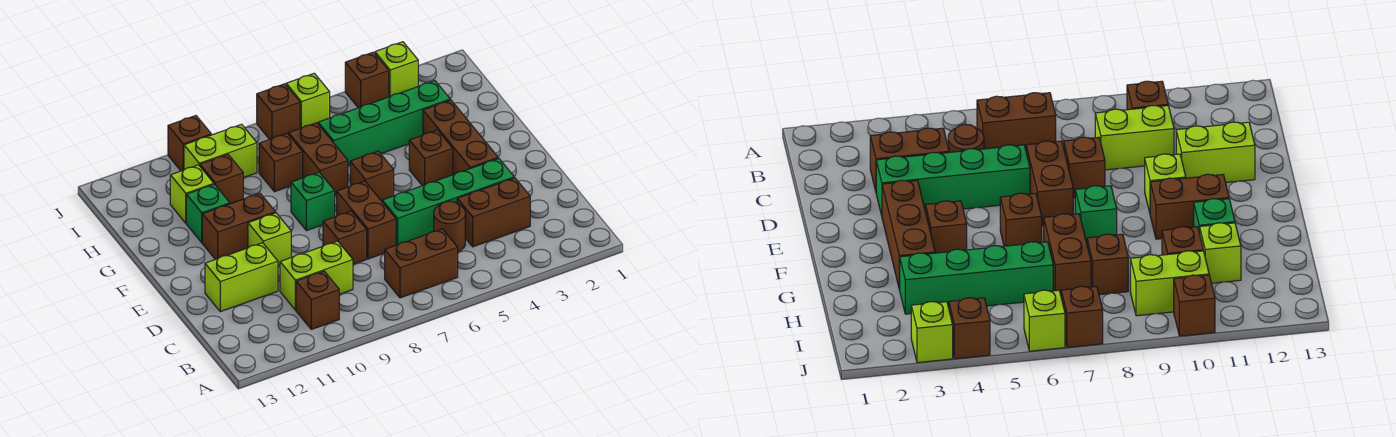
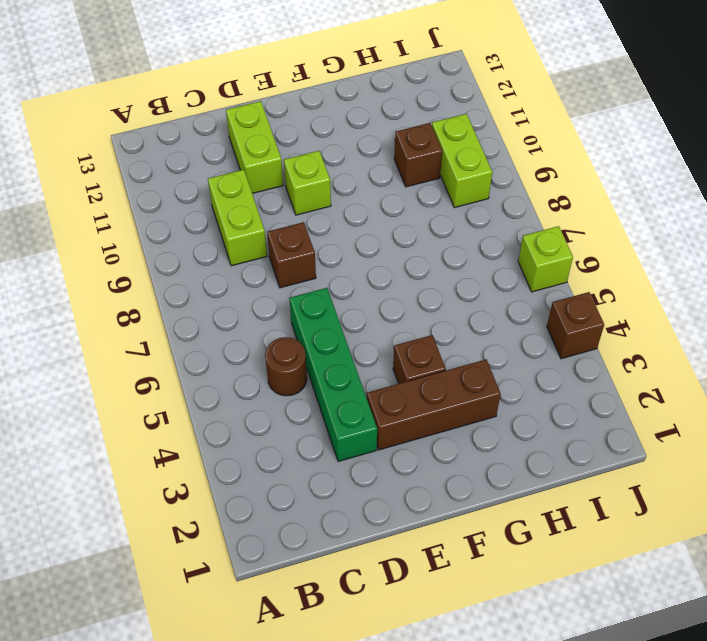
none -> brown 1x2 brick [385,229,458,298]
none -> brown 1x1 brick [296,271,339,329]
none -> brown 1x2 brick [457,178,530,247]

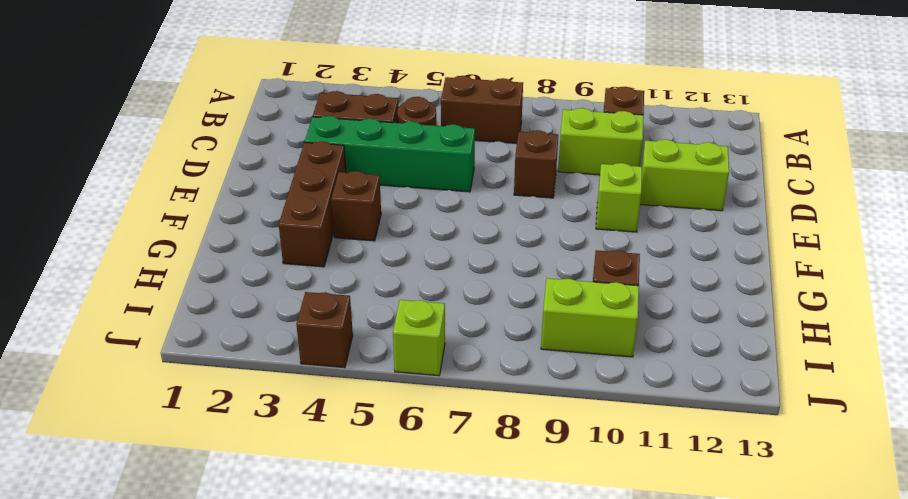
none -> brown 1x2 brick [337,181,396,259]
none -> brown 1x1 brick [350,151,394,201]
none -> green 1x1 brick [291,172,335,231]

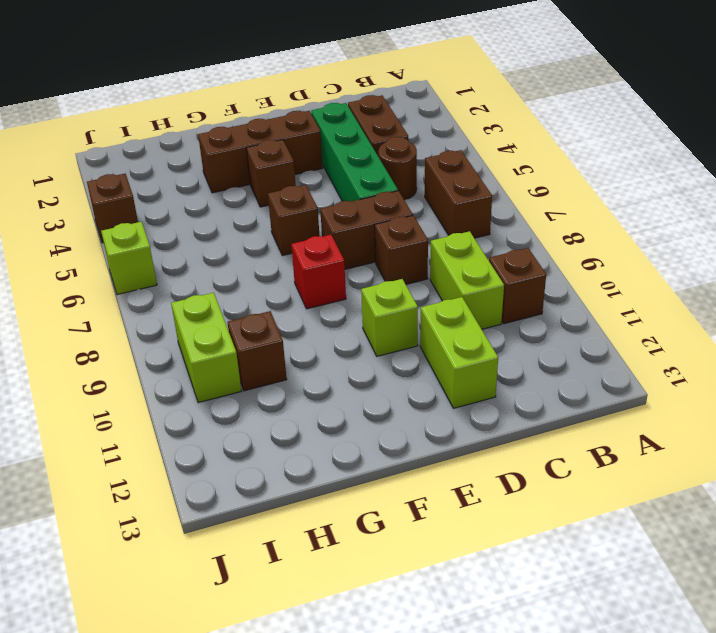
red 1x1 brick [291,235,346,309] -> green 1x1 brick [291,172,335,231]
none -> brown 1x2 brick [202,193,275,259]
none -> brown 1x2 brick [289,123,348,195]
none -> green 1x1 brick [186,184,230,243]

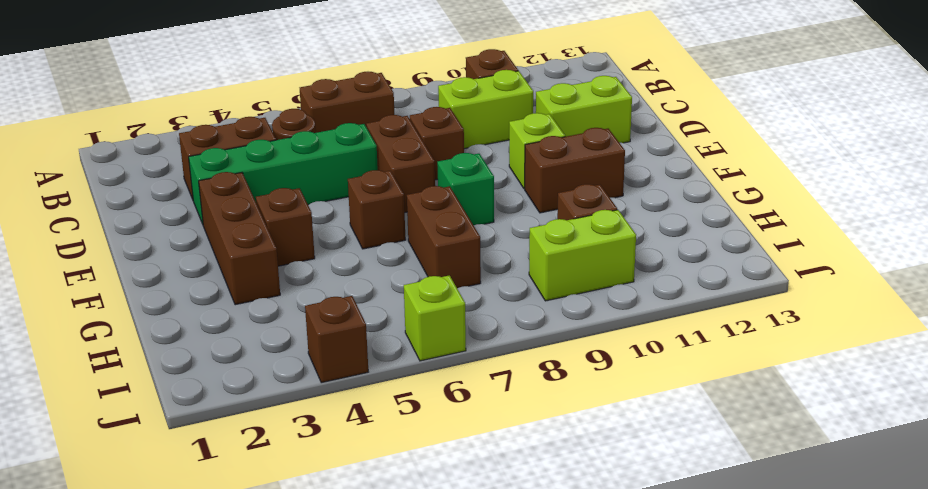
none -> green 1x1 brick [186,184,230,243]
none -> green 1x4 brick [318,81,450,165]
none -> brown 1x1 brick [259,133,303,192]

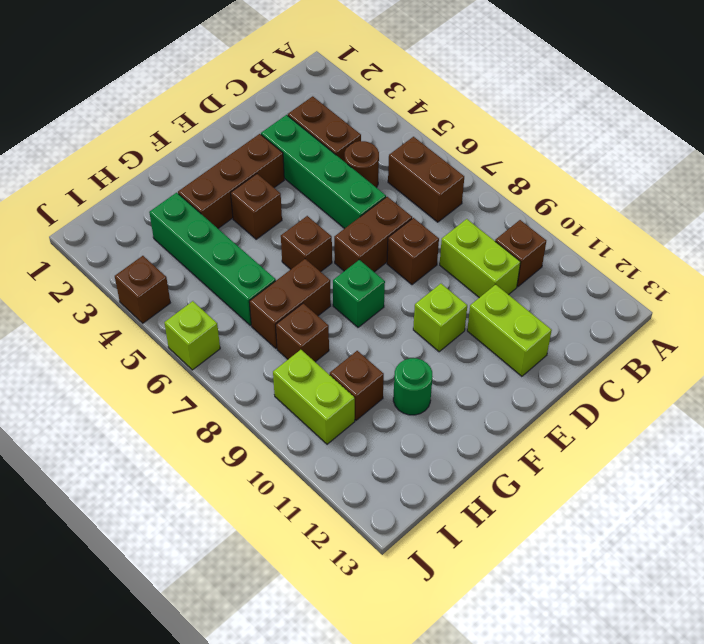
green 1x1 round brick [393,358,433,415] -> green 1x1 brick [186,184,230,243]
none -> brown 1x2 brick [202,193,275,259]
none -> lime 1x1 brick [170,165,214,223]
none -> lime 1x1 brick [375,42,418,97]

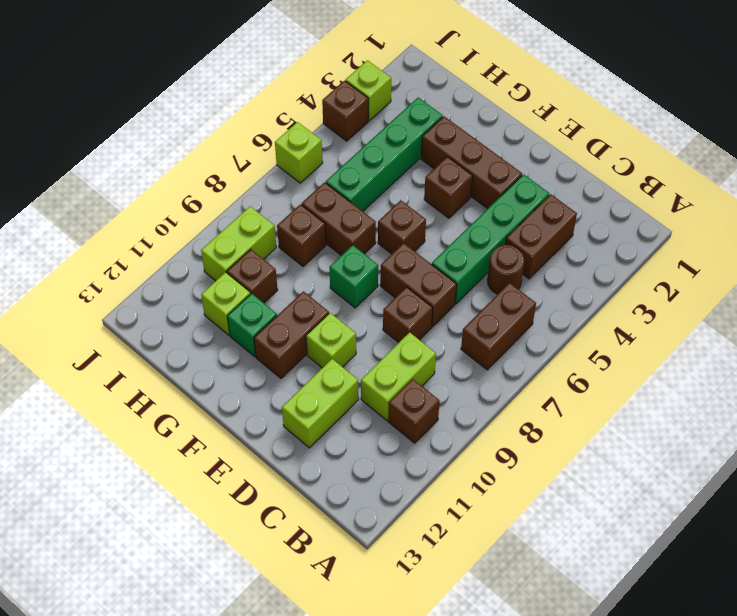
none -> brown 1x1 brick [257,84,300,139]
none -> brown 1x1 brick [168,116,211,171]

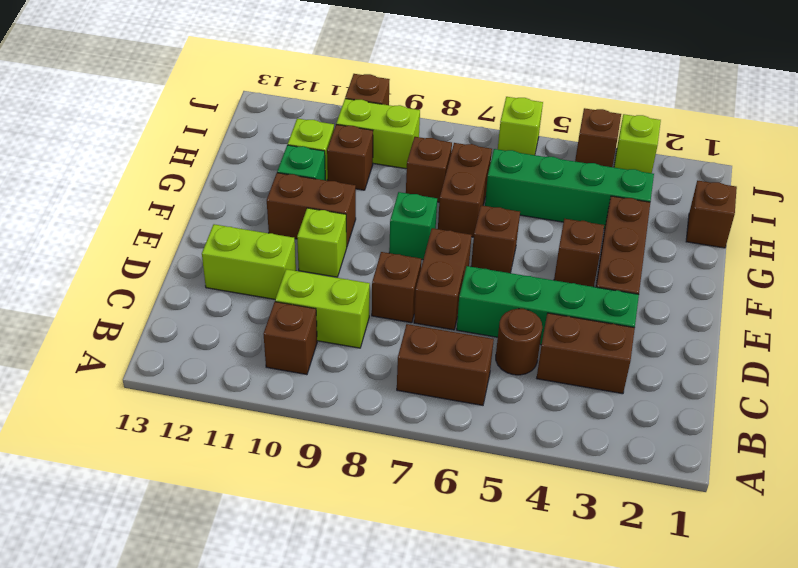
brown 1x1 brick [686,181,737,248] -> brown 1x1 brick moved to [257,84,300,139]

